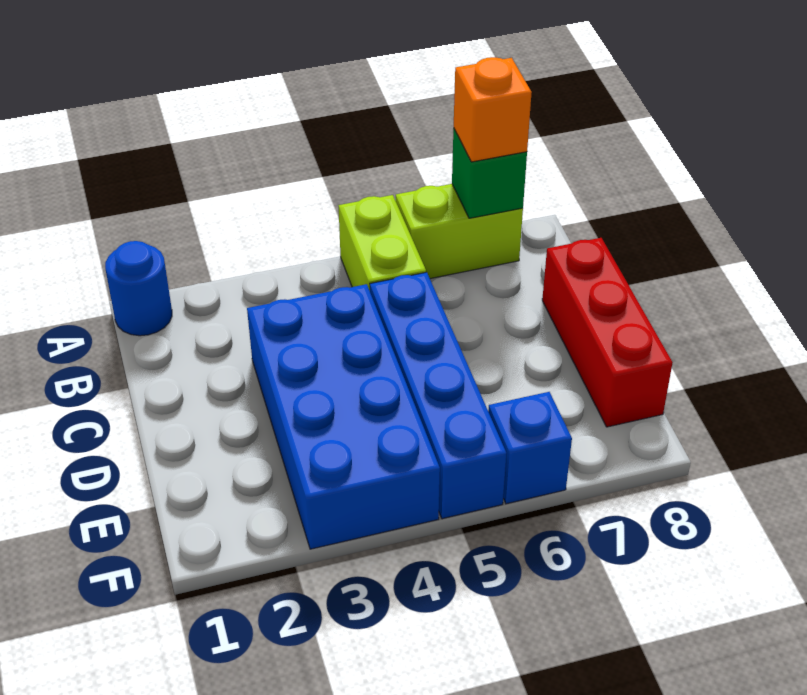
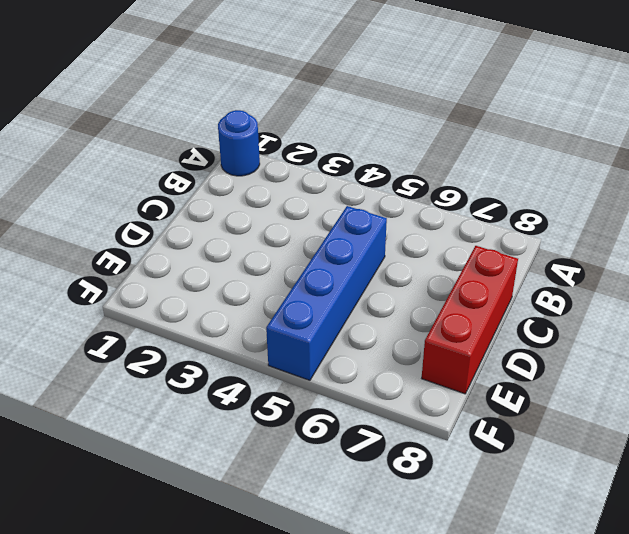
none -> lime 1x2 brick [338,195,426,291]
none -> lime 1x2 brick [396,184,523,279]

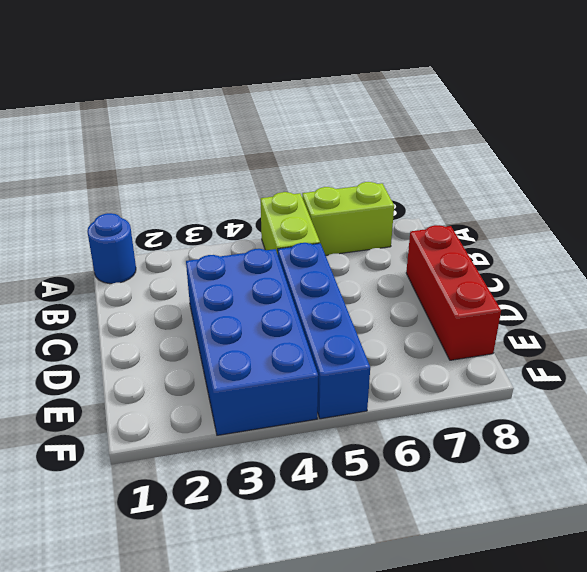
none -> blue 1x1 brick [488,392,572,504]
none -> green 1x1 brick [452,128,527,218]

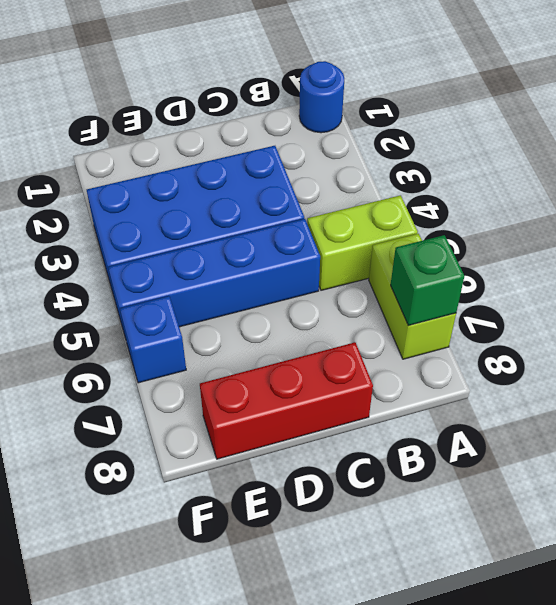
none -> orange 1x1 brick [454,57,532,162]

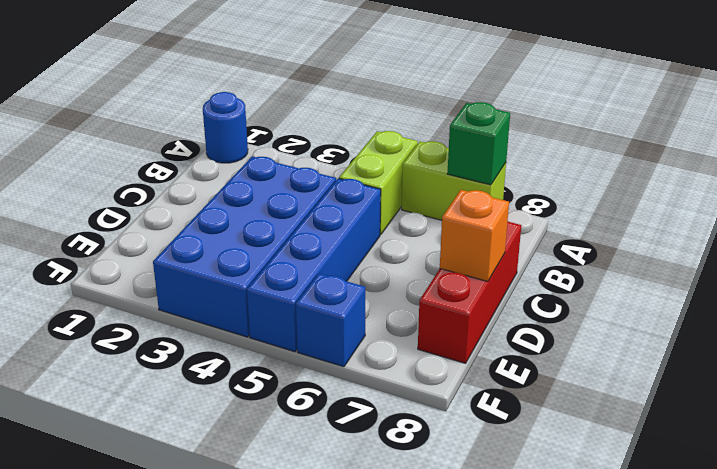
orange 1x1 brick [440,190,509,282] -> orange 1x1 brick moved to [454,57,532,162]

